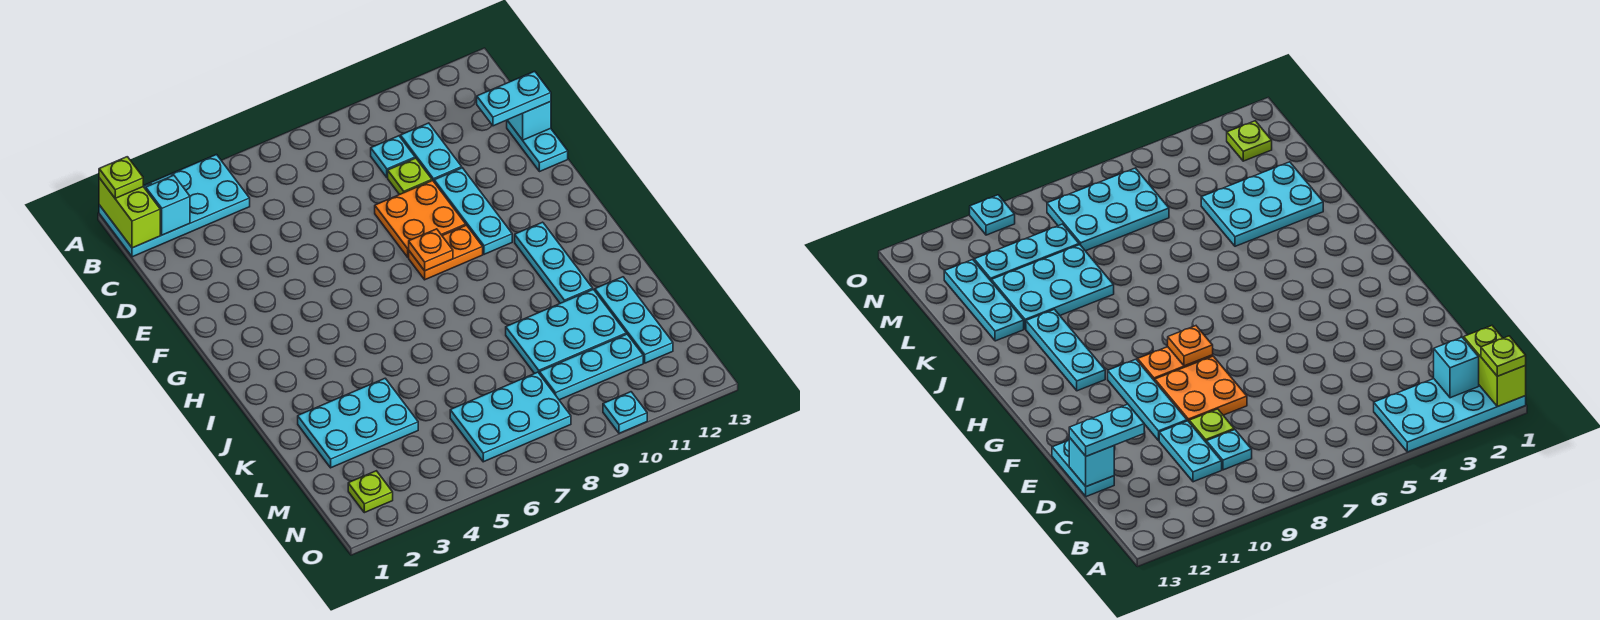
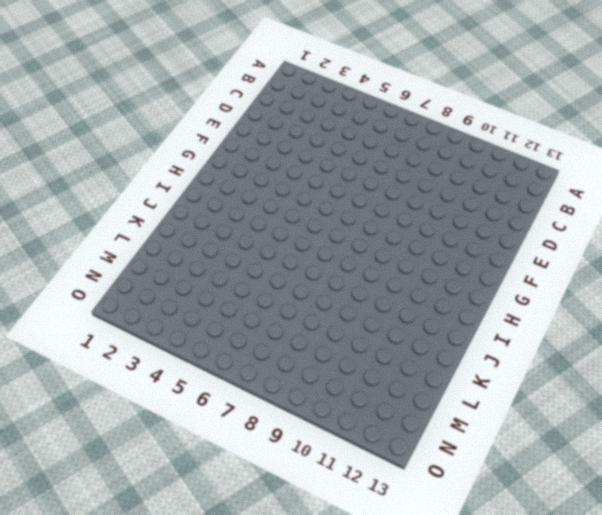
none -> cyan 2x4 plate [99,155,250,257]
none -> cyan 1x1 plate [371,136,415,177]
none -> cyan 1x2 plate [400,123,462,181]

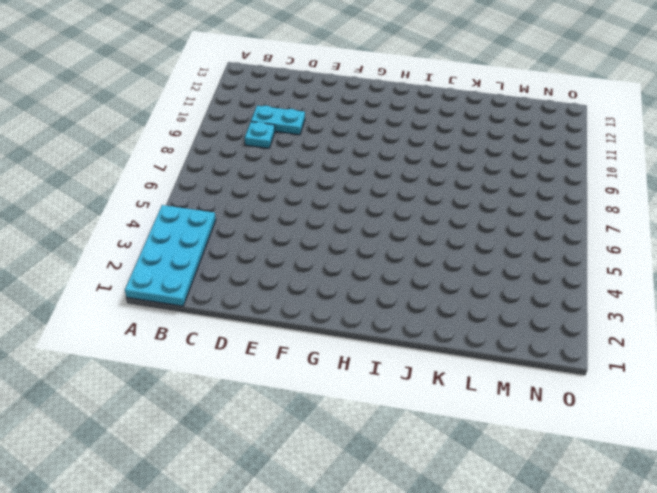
none -> lime 1x1 plate [388,158,432,195]
none -> cyan 1x2 plate [507,120,568,172]
none -> orange 2x2 plate [375,181,466,257]

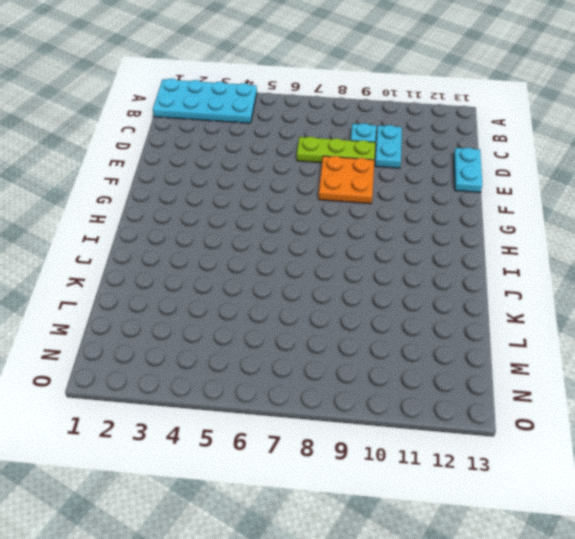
lime 1x3 plate [297,137,375,163] -> lime 1x1 plate [388,158,432,195]
none -> cyan 1x3 plate [434,168,512,254]
none -> orange 1x2 plate [409,225,483,280]
none -> cyan 1x3 plate [515,222,593,303]

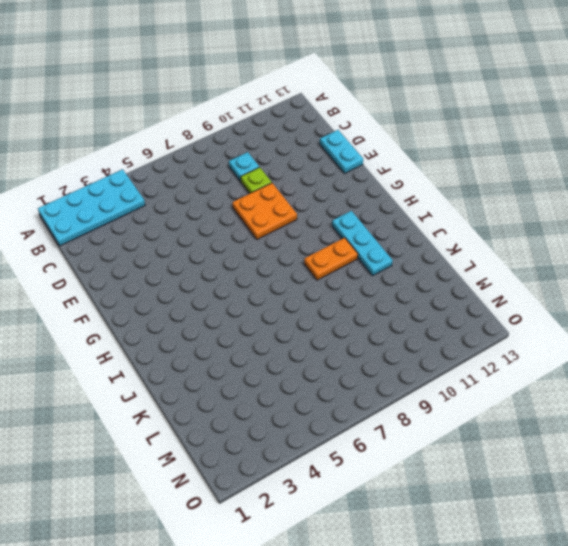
orange 1x2 plate [304,238,358,280] -> orange 1x2 plate moved to [409,225,483,280]
none -> cyan 1x2 plate [400,123,462,181]
none -> cyan 1x3 plate [434,168,512,254]
none -> cyan 2x3 plate [298,378,418,468]

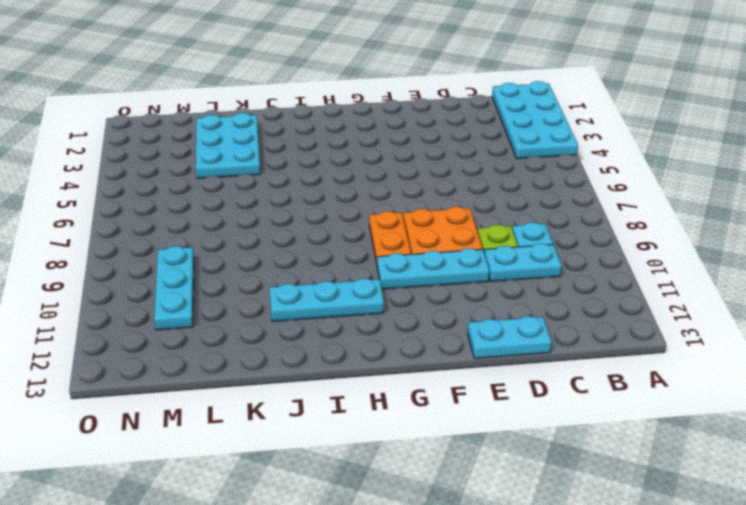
none -> cyan 2x3 plate [506,289,626,374]
none -> cyan 1x3 plate [595,277,673,363]
none -> cyan 2x3 plate [450,372,571,462]

